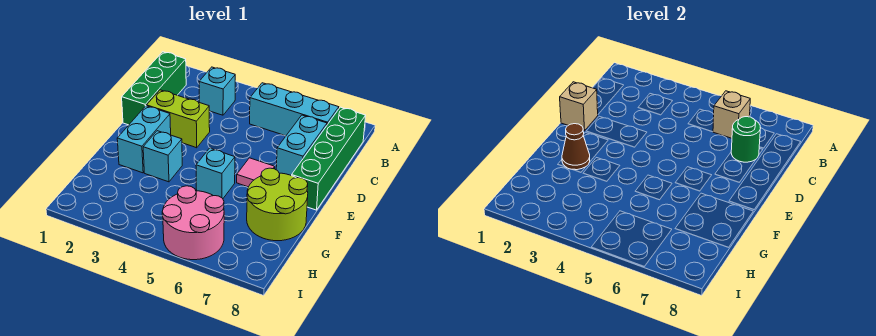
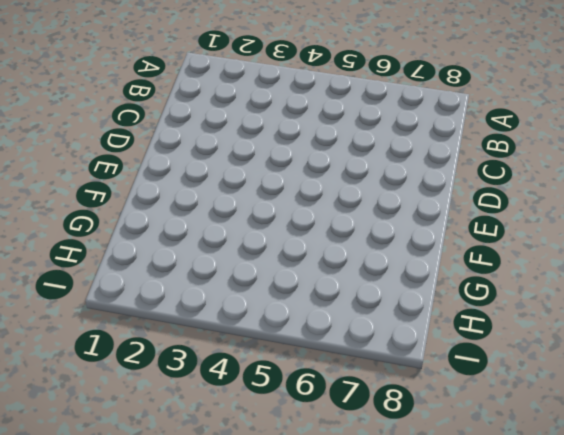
none -> green 1x3 brick [122,52,186,125]
none -> cyan 1x1 brick [199,67,235,115]
none -> cyan 1x3 brick [250,83,339,136]

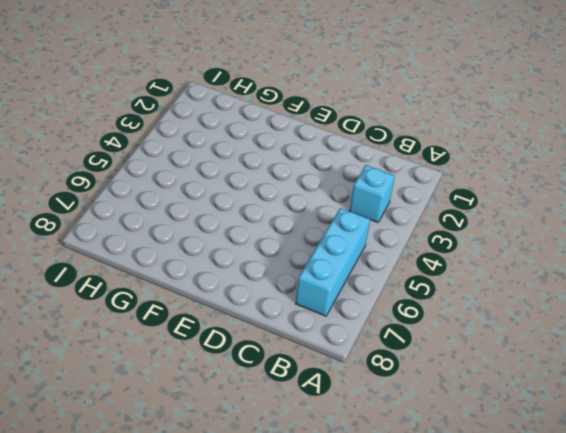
none -> green 1x3 brick [122,52,186,125]
none -> green 1x4 brick [292,107,366,210]
none -> cyan 1x2 brick [276,115,327,176]

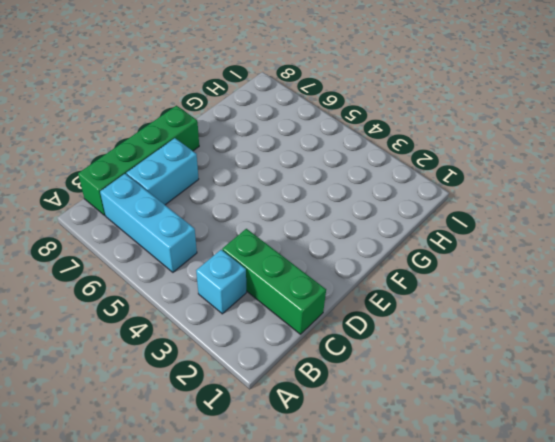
green 1x3 brick [222,229,326,334] -> green 1x3 brick turned to [122,52,186,125]
none -> lime 1x2 brick [147,90,210,148]
none -> cyan 1x2 brick [117,106,171,173]
none -> pink 1x1 tile [237,158,275,187]

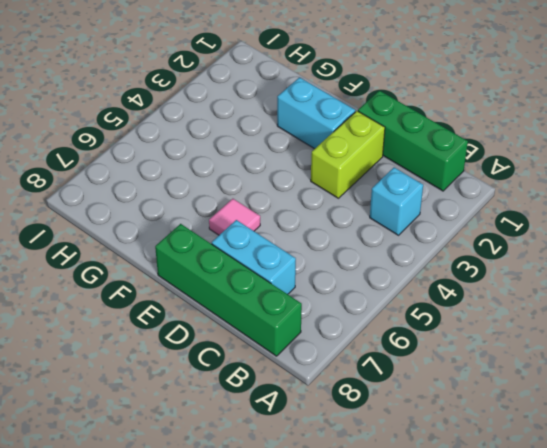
none -> cyan 1x3 brick [250,83,339,136]
none -> cyan 1x1 brick [143,131,182,182]
none -> cyan 1x1 brick [196,148,235,198]

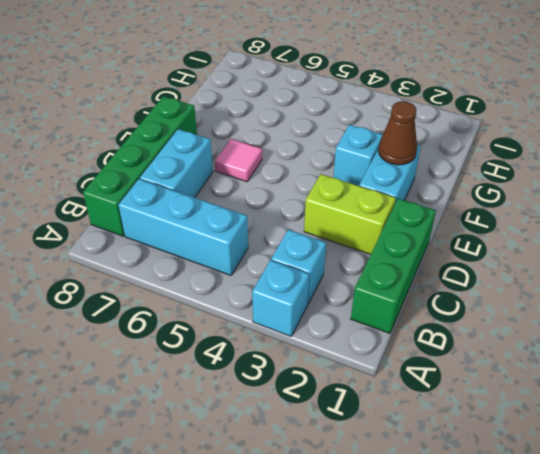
cyan 1x1 brick [252,260,309,336] -> cyan 1x1 brick moved to [196,148,235,198]
none -> lime 2x2 round brick [247,168,308,241]
none -> pink 2x2 round brick [162,186,224,260]
none -> tan 1x1 brick [713,91,750,138]

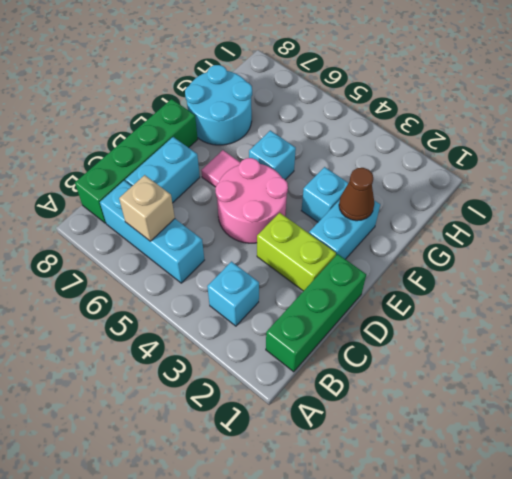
pink 2x2 round brick [215,158,288,243] -> pink 2x2 round brick moved to [162,186,224,260]
cyan 2x2 round brick [185,65,252,145] -> lime 2x2 round brick [247,168,308,241]
none -> green 1x1 round brick [731,117,760,162]
none -> tan 1x1 brick [560,82,598,131]

